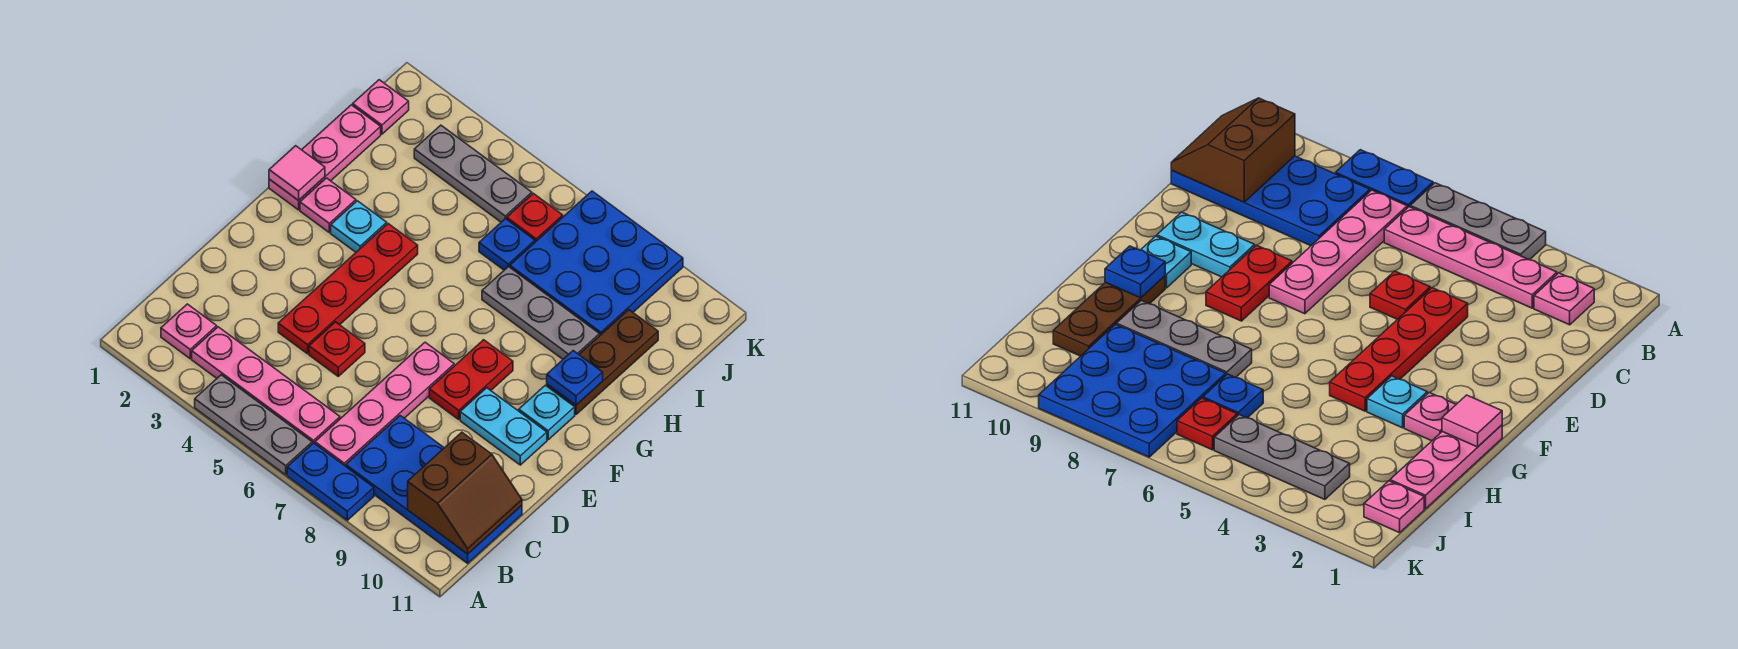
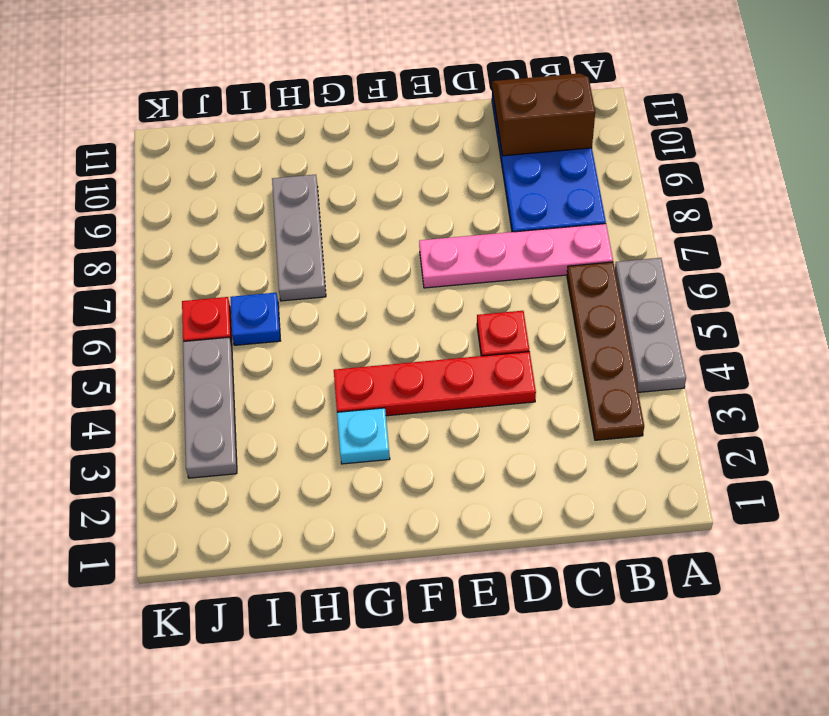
brown 1x4 plate [567,262,644,440] -> pink 1x4 plate [192,327,340,444]
none -> blue 1x2 plate [287,443,374,520]
none -> pink 1x1 plate [161,304,217,359]
none -> red 1x2 plate [429,340,513,419]

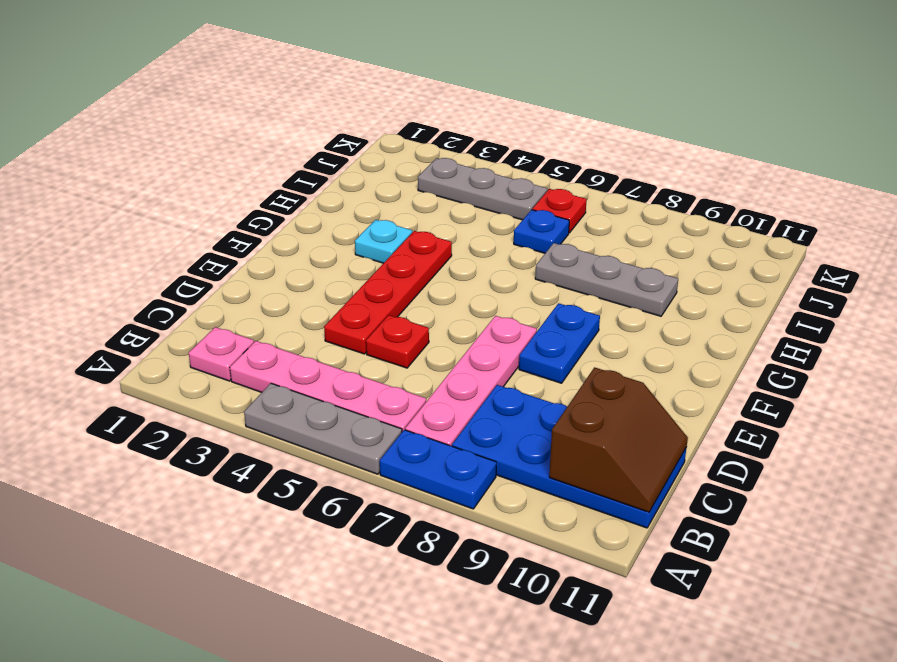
blue 1x2 plate [519,303,600,383] -> red 1x2 plate [429,340,513,419]
none -> cyan 1x2 plate [460,388,547,465]
none -> cyan 1x1 plate [519,385,575,440]
none -> pink 1x3 plate [269,105,381,210]

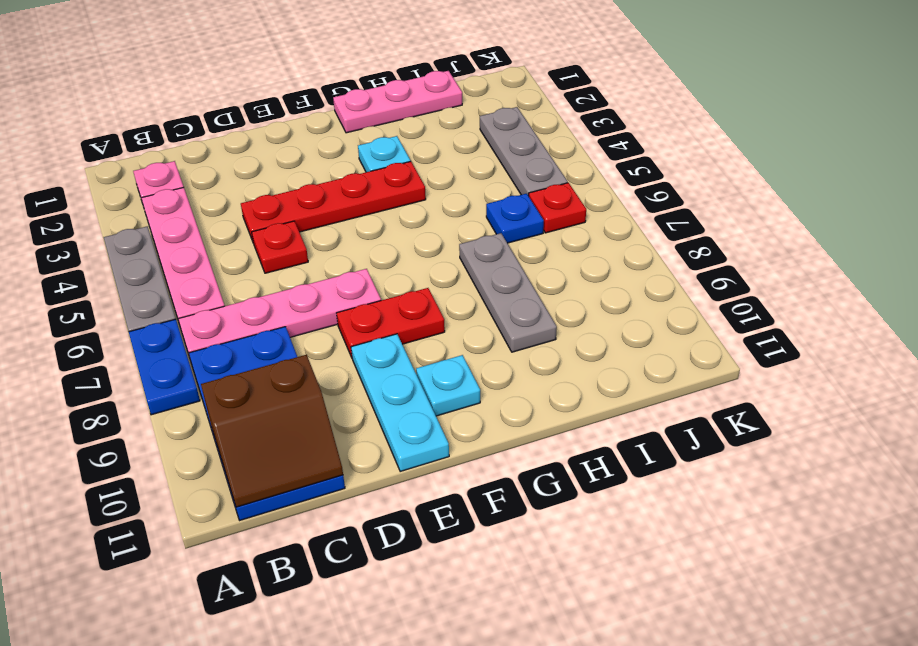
cyan 1x3 plate [351,334,449,472] -> cyan 1x2 plate [460,388,547,465]
none -> pink 1x1 plate [300,178,356,232]
none -> brown 1x3 plate [547,310,658,415]
none -> blue 3x3 plate [510,191,683,335]

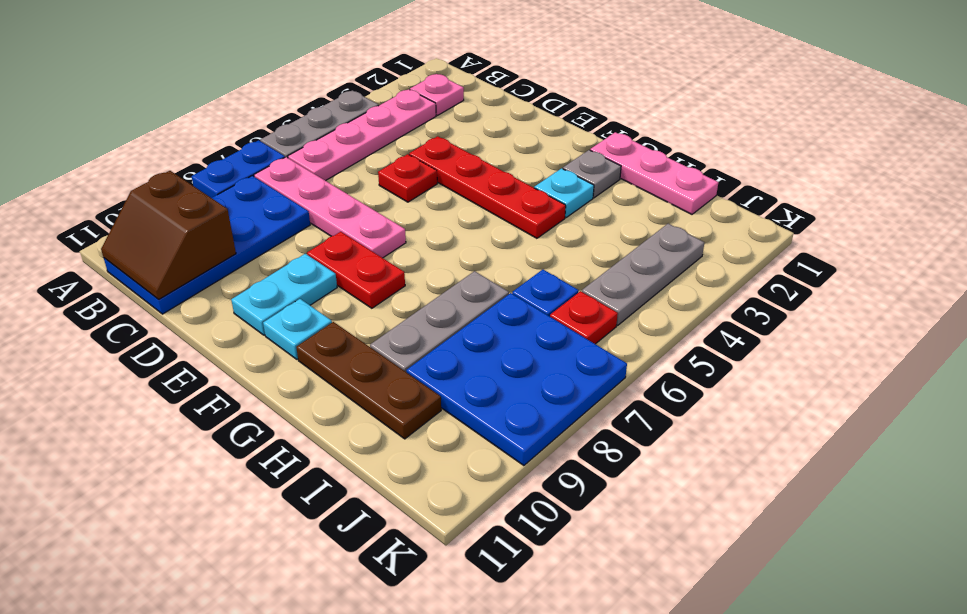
grey 1x1 plate [563,150,621,198] -> pink 1x1 plate [300,178,356,232]
none -> pink 1x1 plate [353,80,409,134]
none -> pink 1x1 tile [269,146,325,201]
none -> blue 1x1 plate [547,351,603,405]

